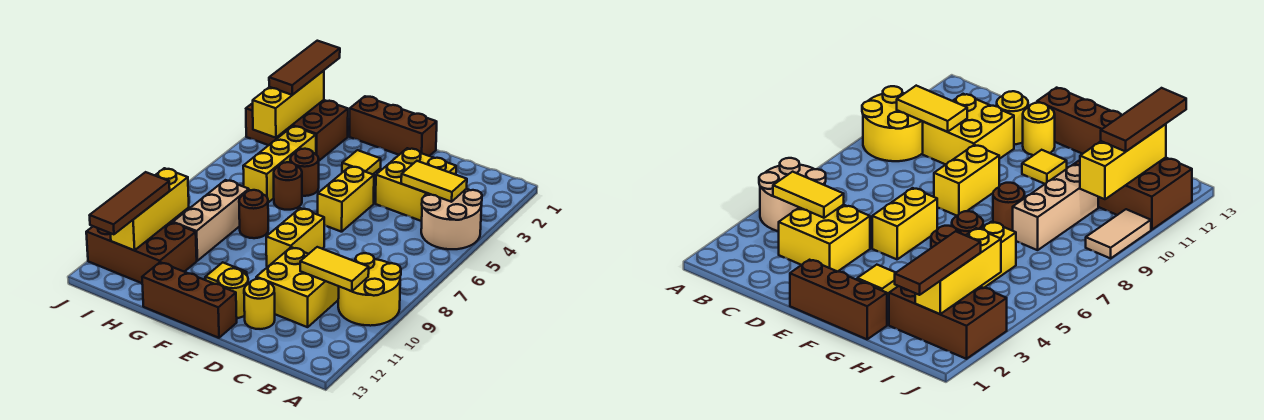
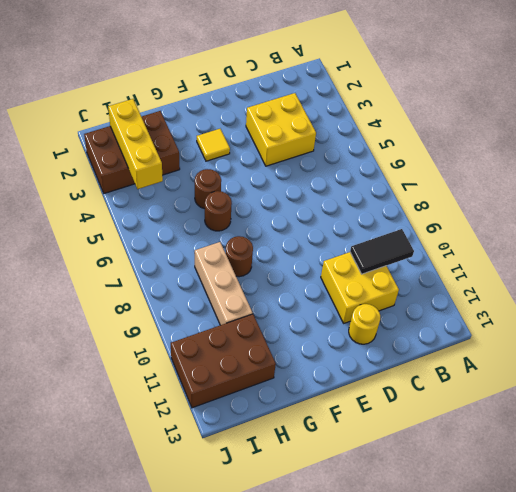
black 1x2 tile [350,229,414,274] -> yellow 1x2 tile [300,247,369,291]
none -> tan 2x2 round brick [421,189,482,249]
none -> yellow 2x2 round brick [338,253,401,326]
none -> brown 1x3 brick [350,96,437,156]

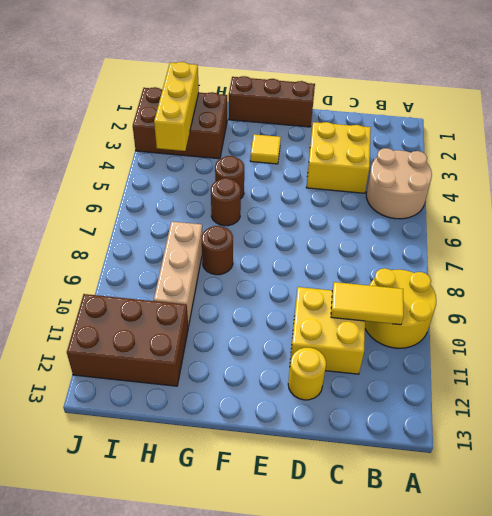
none -> yellow 1x2 brick [318,166,374,232]
none -> yellow 1x2 brick [266,208,324,267]
none -> yellow 1x1 round brick [218,268,248,318]

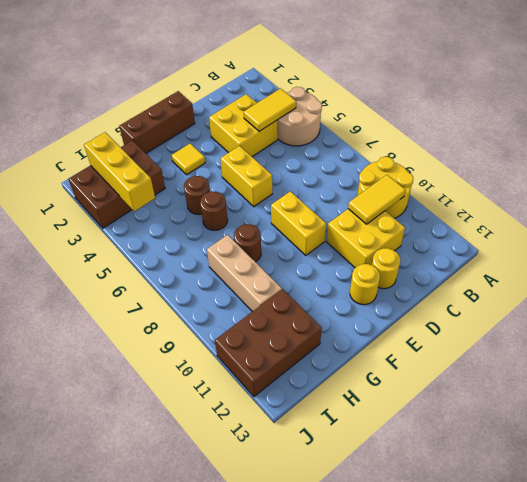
none -> brown 1x3 brick [142,262,237,338]
none -> yellow 1x1 tile [205,262,247,284]
none -> yellow 1x3 brick [243,126,316,203]

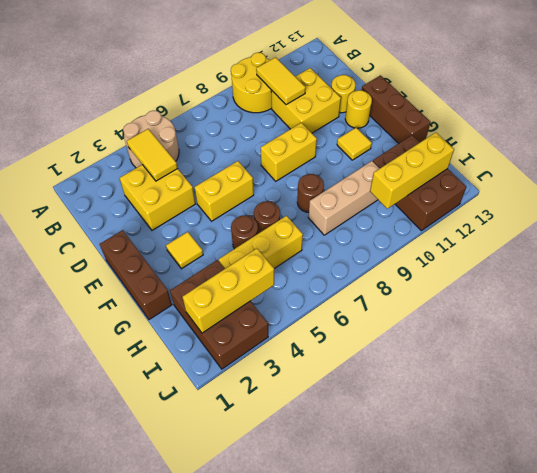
none -> tan 1x2 tile [1086,209,1151,258]
none -> brown 1x3 tile [269,41,340,95]
none -> brown 1x3 tile [90,172,170,234]

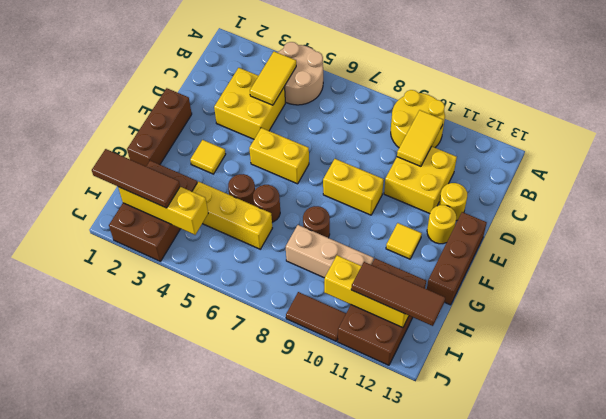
brown 1x2 tile [286,292,346,341] -> tan 1x2 tile [1086,209,1151,258]

